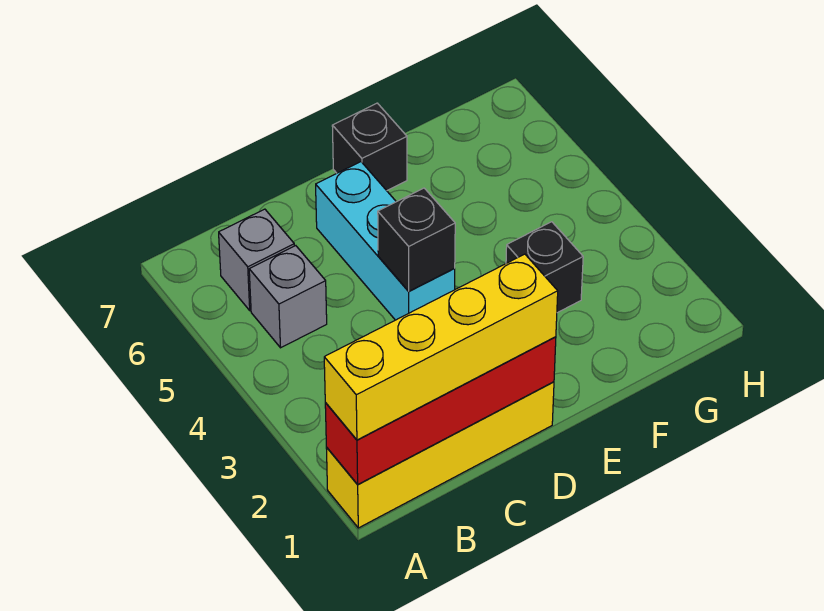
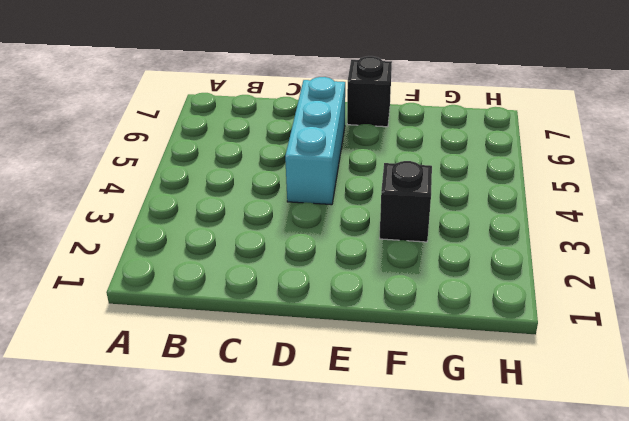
none -> yellow 1x4 brick [326,382,554,528]
none -> grey 1x1 brick [249,246,327,348]

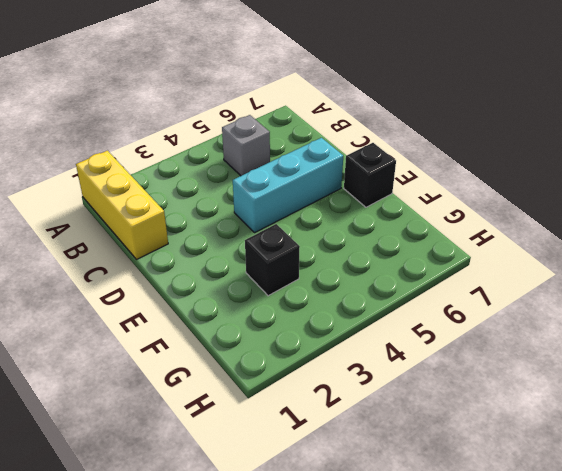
yellow 1x3 brick [76,151,168,259] -> yellow 1x4 brick [326,382,554,528]
none -> grey 1x1 brick [219,209,294,310]
none -> red 1x4 brick [325,337,556,484]

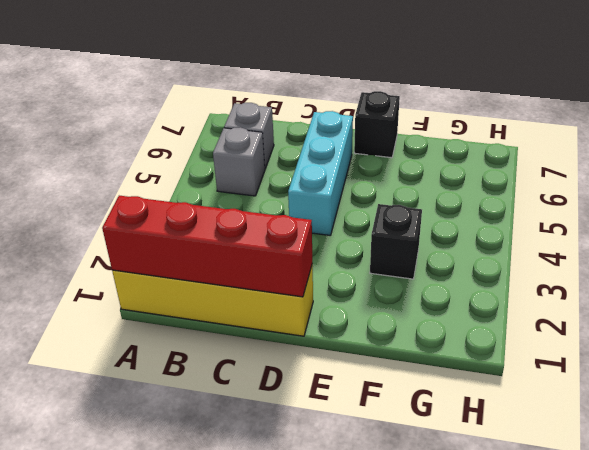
none -> black 1x1 brick [378,188,455,291]
none -> yellow 1x4 brick [324,254,558,440]

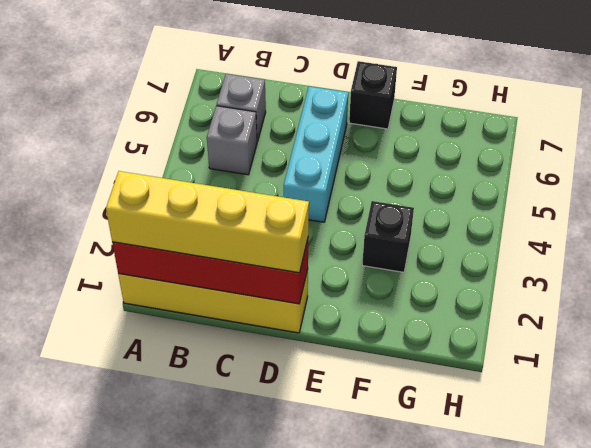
none -> black 1x1 brick [378,188,455,291]

